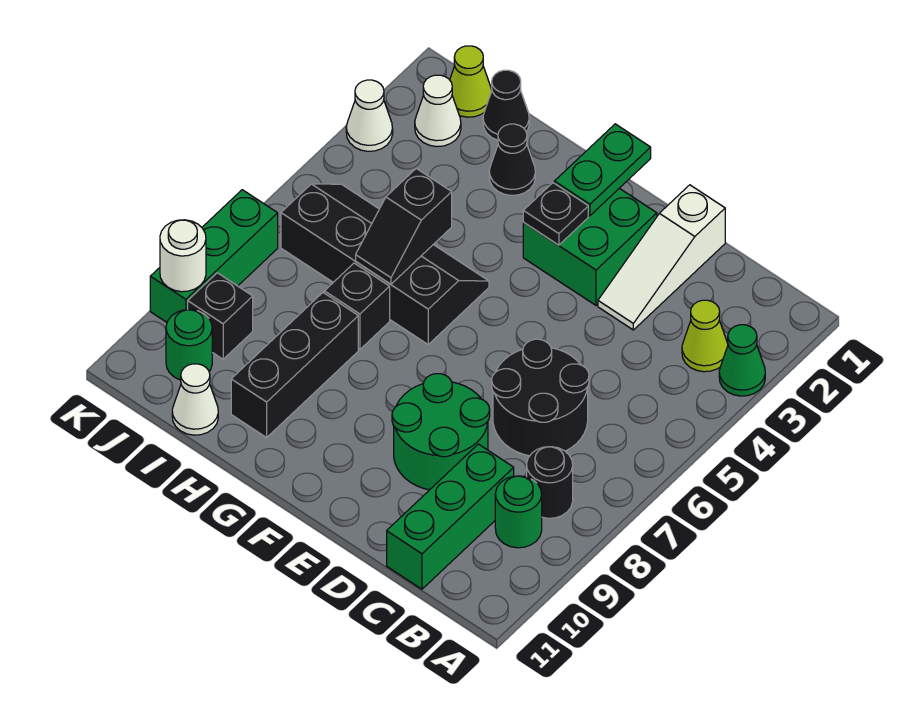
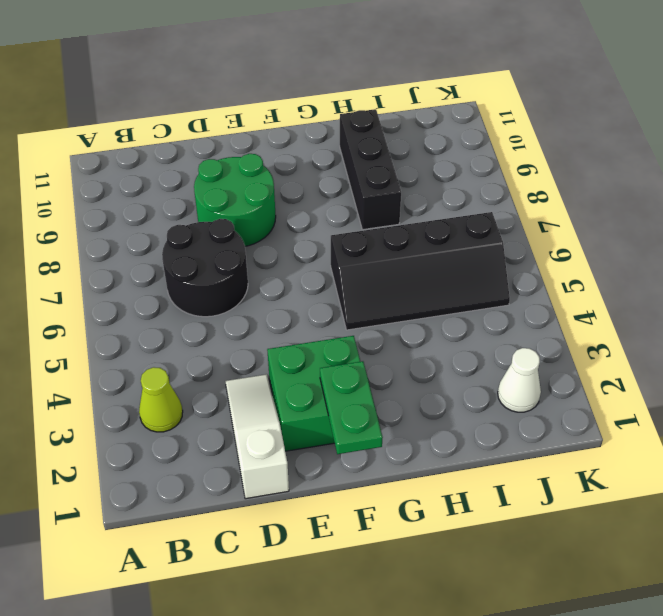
none -> green 1x1 cone [719,325,765,396]
none -> black 1x1 round brick [527,447,573,518]
none -> green 1x1 round brick [495,476,542,548]

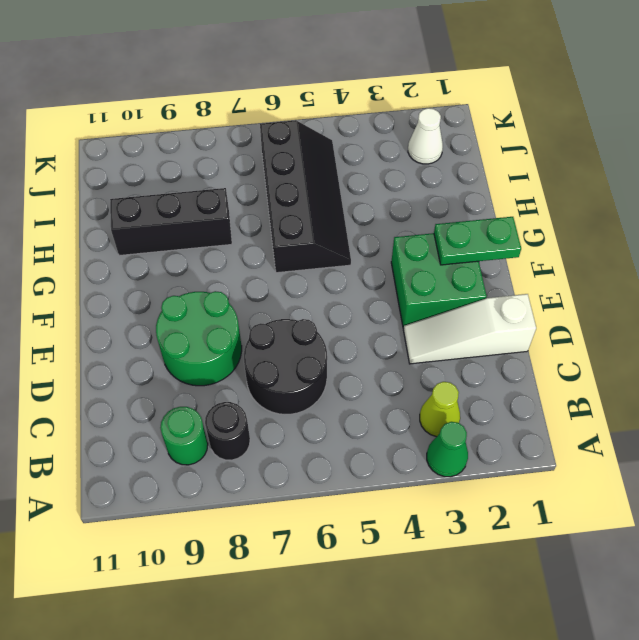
none -> green 1x3 brick [387,444,514,589]
none -> black 1x1 cone [489,124,535,195]
none -> black 1x1 brick [324,263,390,349]

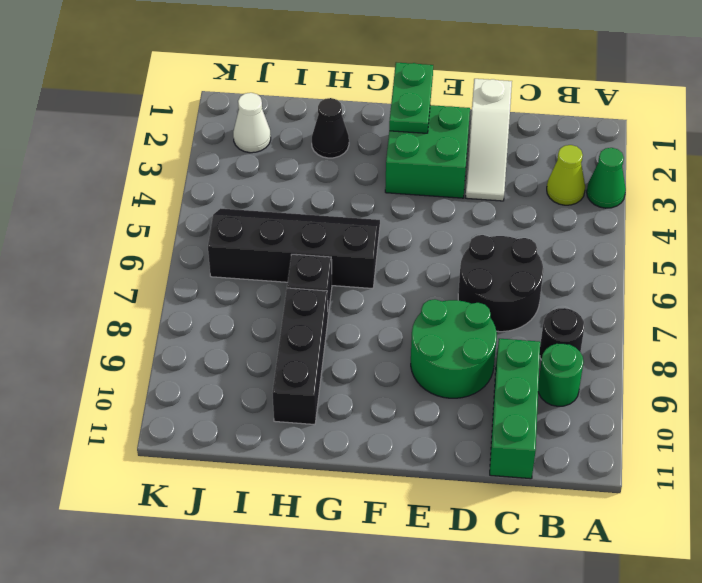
none -> black 1x1 cone [483,70,529,140]
none -> white 1x1 cone [172,364,218,435]
none -> lime 1x1 cone [450,46,492,117]

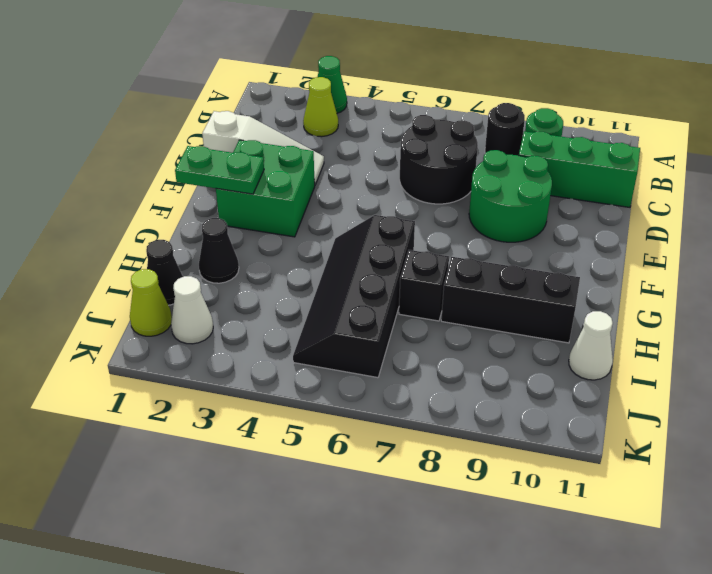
none -> black 1x1 brick [188,273,253,359]
none -> green 1x1 round brick [166,310,212,380]
none -> white 1x1 cone [346,80,393,151]

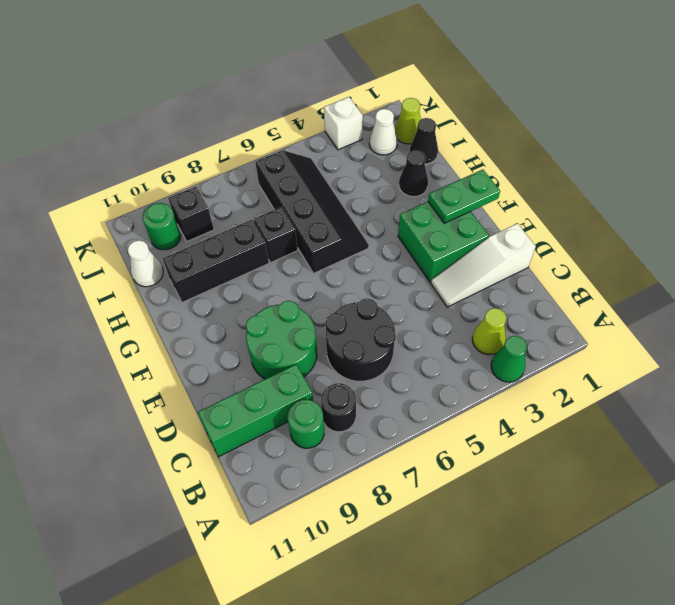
white 1x1 brick [324,97,363,150] -> white 1x1 cone [346,80,393,151]
none -> green 1x3 brick [150,190,278,322]
none -> black 1x1 plate [523,183,588,245]
none -> black 1x2 slope [356,168,452,284]

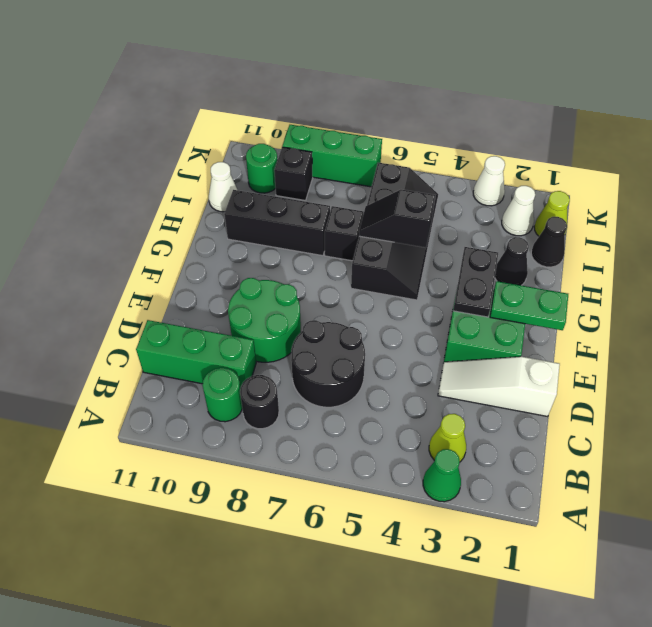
black 1x2 plate [453,247,498,317] -> black 1x1 plate [523,183,588,245]
none -> white 1x1 round brick [160,220,206,292]

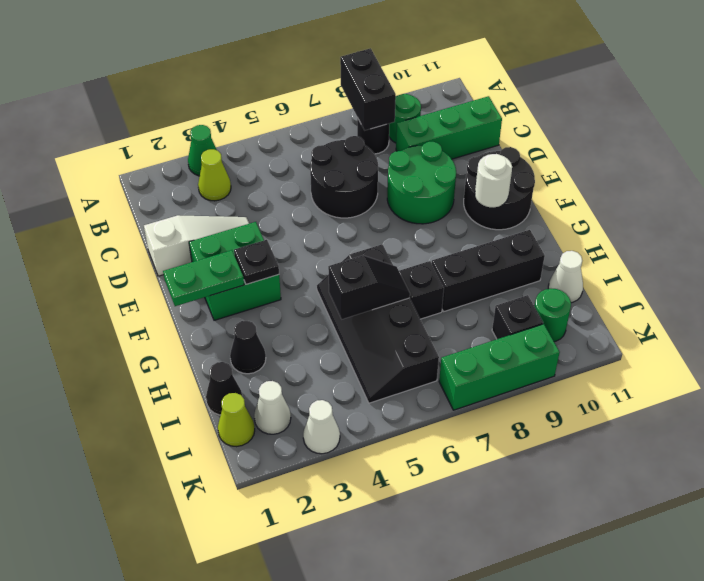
black 1x2 brick [340,48,396,130] -> none
black 2x2 round brick [464,147,535,230] -> none
white 1x1 round brick [475,154,512,207] -> white 1x1 round brick moved to [160,220,206,292]

